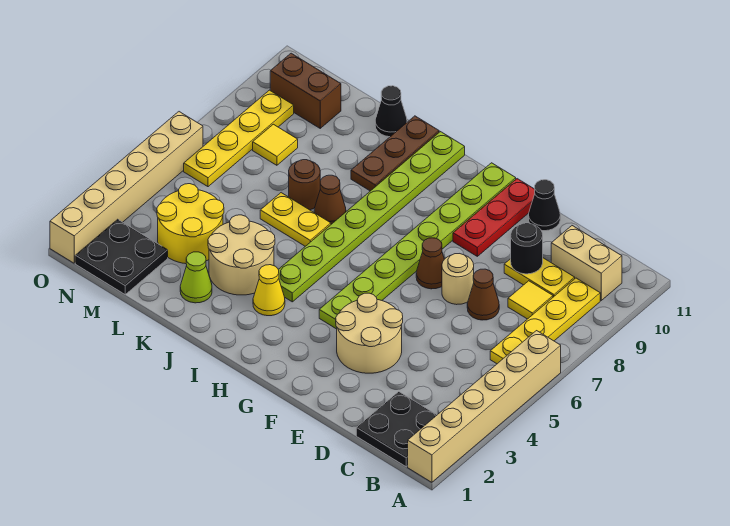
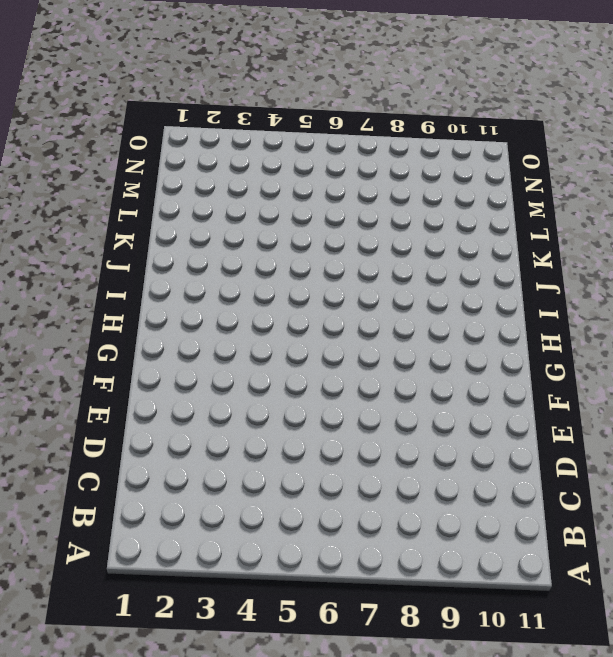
none -> tan 1x6 brick [408,331,561,482]
none -> black 2x2 plate [356,392,437,467]
none -> yellow 1x4 plate [490,278,600,364]

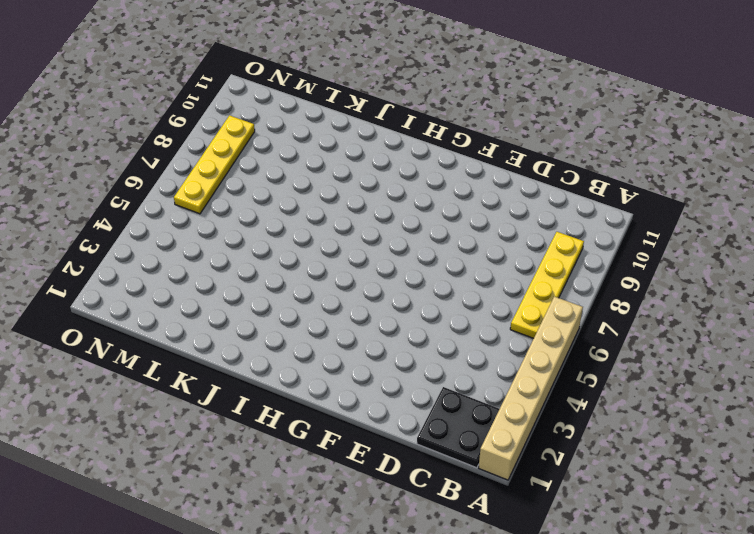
none -> tan 1x2 brick [551,226,622,300]
none -> yellow 1x1 tile [508,281,553,319]
none -> yellow 1x2 plate [504,258,575,297]

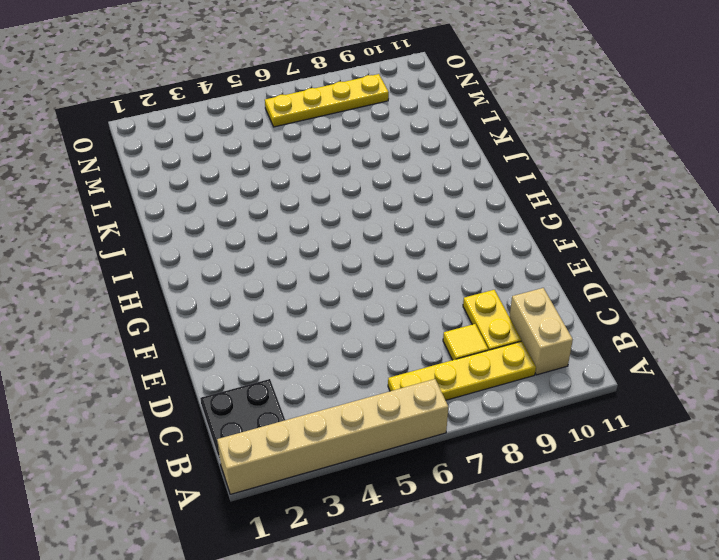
none -> brown 1x1 cone [467,269,499,320]
none -> tan 2x2 round brick [336,293,403,373]
none -> tan 1x1 round brick [442,254,474,305]

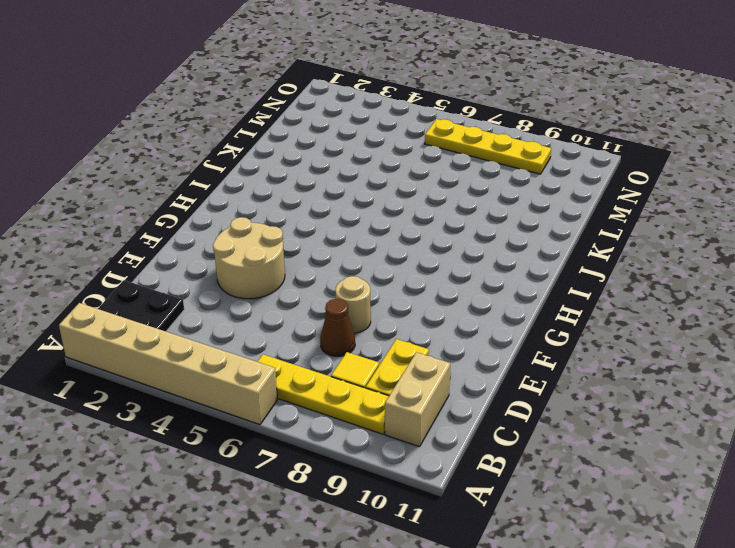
none -> black 1x1 cone [529,180,560,231]
none -> brown 1x1 cone [416,238,444,289]
none -> red 1x3 plate [453,179,535,256]

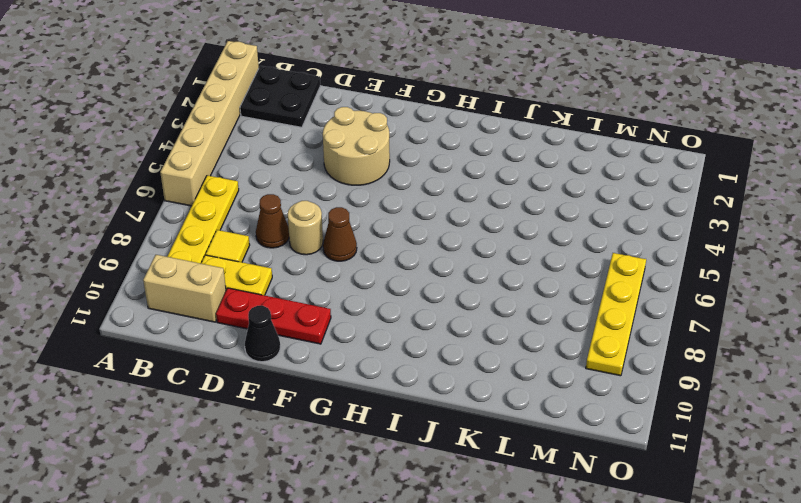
red 1x3 plate [216,288,331,344] -> red 1x3 plate turned to [453,179,535,256]
none -> lime 1x8 plate [319,163,516,329]
none -> yellow 1x1 cone [253,265,285,316]
none -> lime 1x8 plate [278,132,465,302]

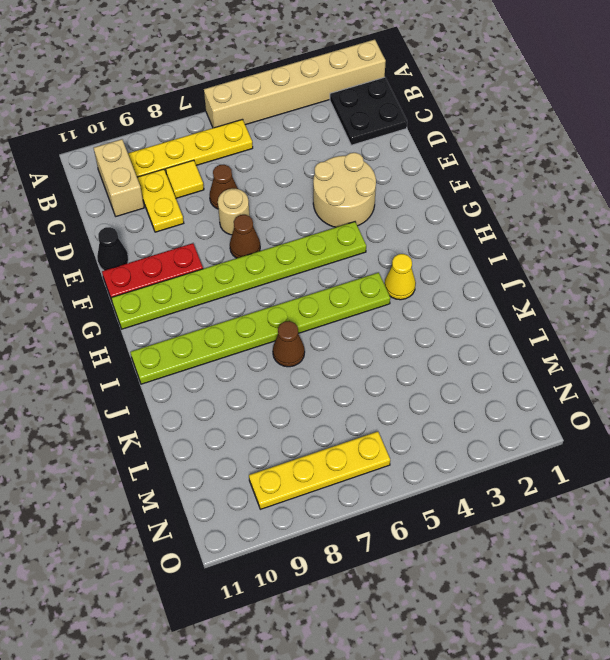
none -> tan 2x2 round brick [208,215,275,295]
none -> yellow 1x2 plate [260,193,331,246]
none -> brown 1x3 plate [351,116,439,191]

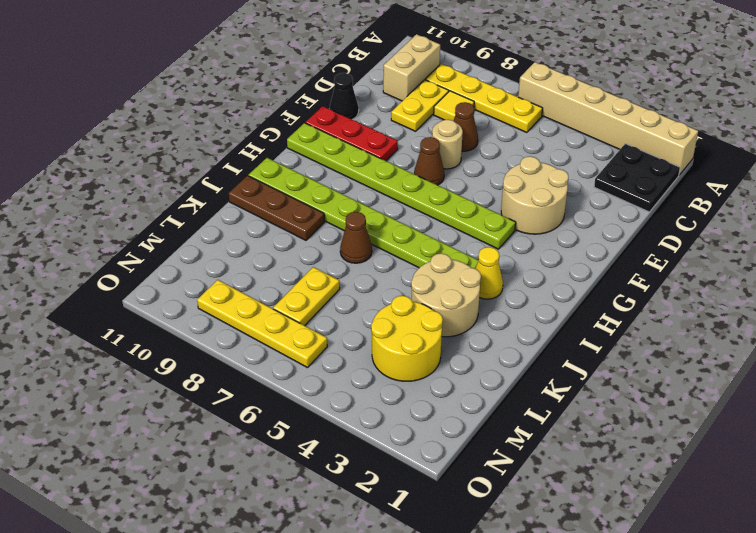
yellow 1x2 plate [273,267,340,326] -> yellow 1x2 plate moved to [260,193,331,246]
none -> lime 1x1 cone [180,252,212,303]
none -> brown 1x1 round brick [289,160,320,210]
none -> black 1x1 cone [375,86,407,137]

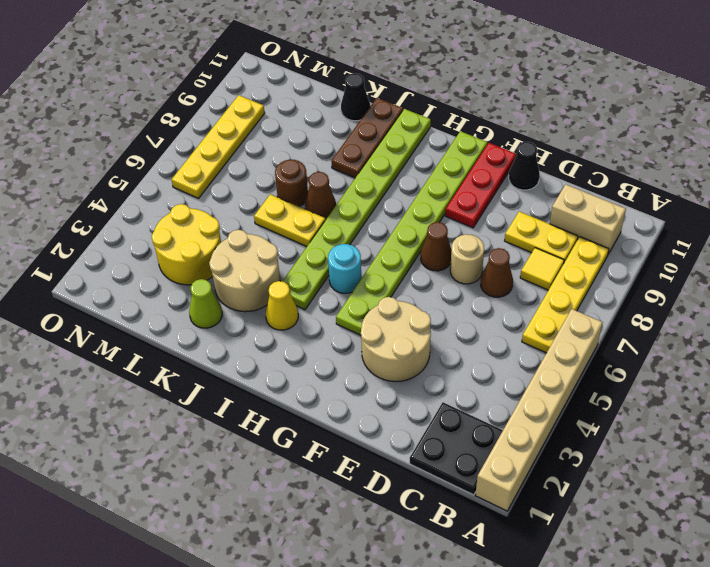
cyan 1x1 round brick [328,244,361,293] -> none
none -> black 2x2 plate [75,219,168,294]
none -> yellow 1x1 tile [253,124,298,165]
none -> brown 1x2 brick [270,53,341,128]

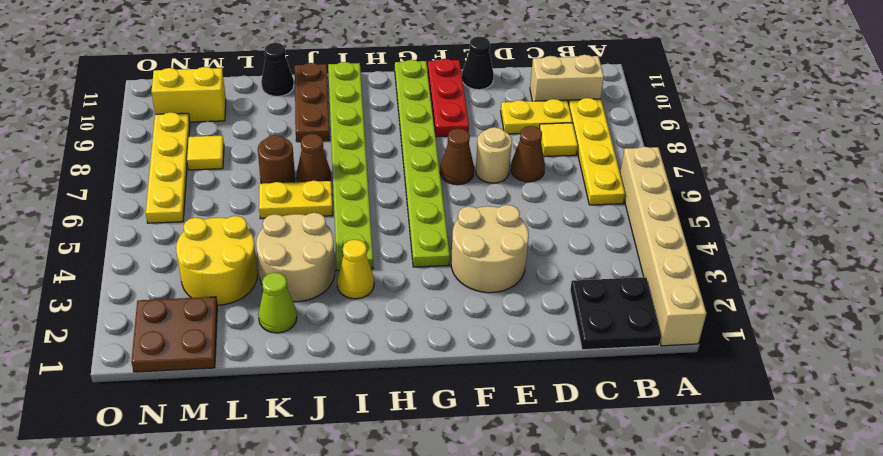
brown 2x2 plate [131,297,217,372] -> black 2x2 plate [75,219,168,294]
yellow 1x2 brick [151,67,226,122] -> brown 1x2 brick [270,53,341,128]
none -> tan 1x6 brick [50,112,203,263]
none -> black 1x1 round brick [510,223,543,274]

